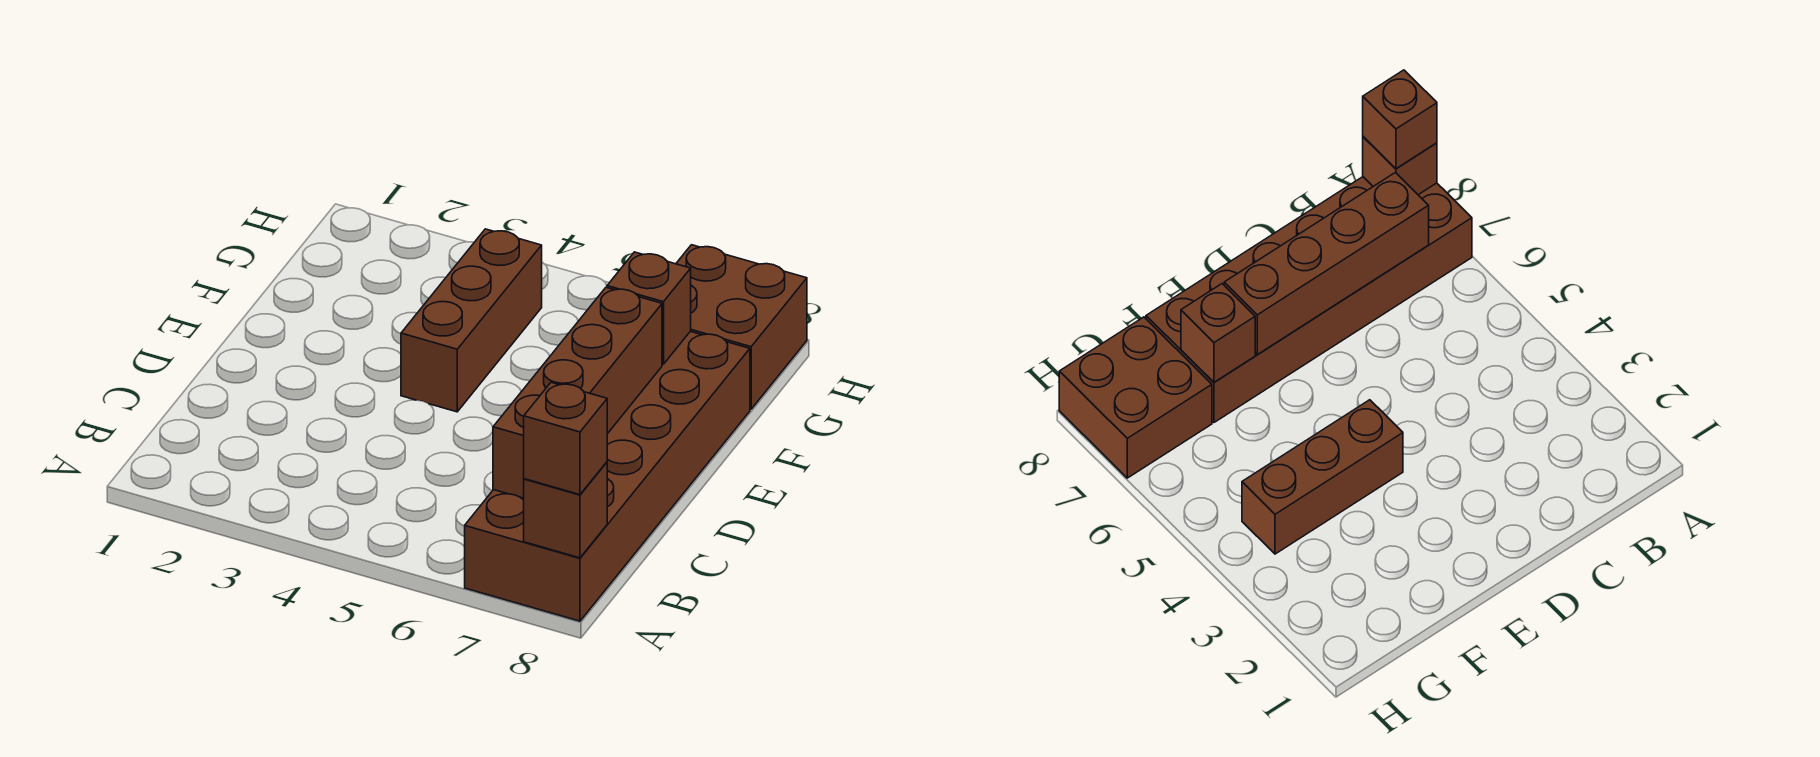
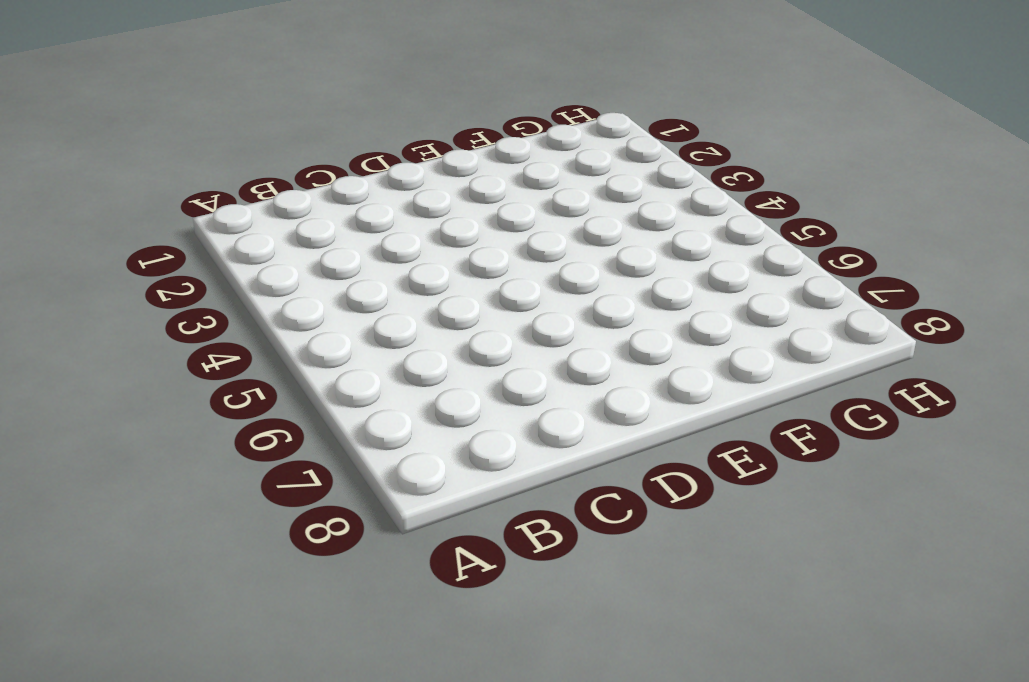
none -> brown 2x6 brick [465,331,750,621]
none -> brown 1x3 brick [401,229,542,412]

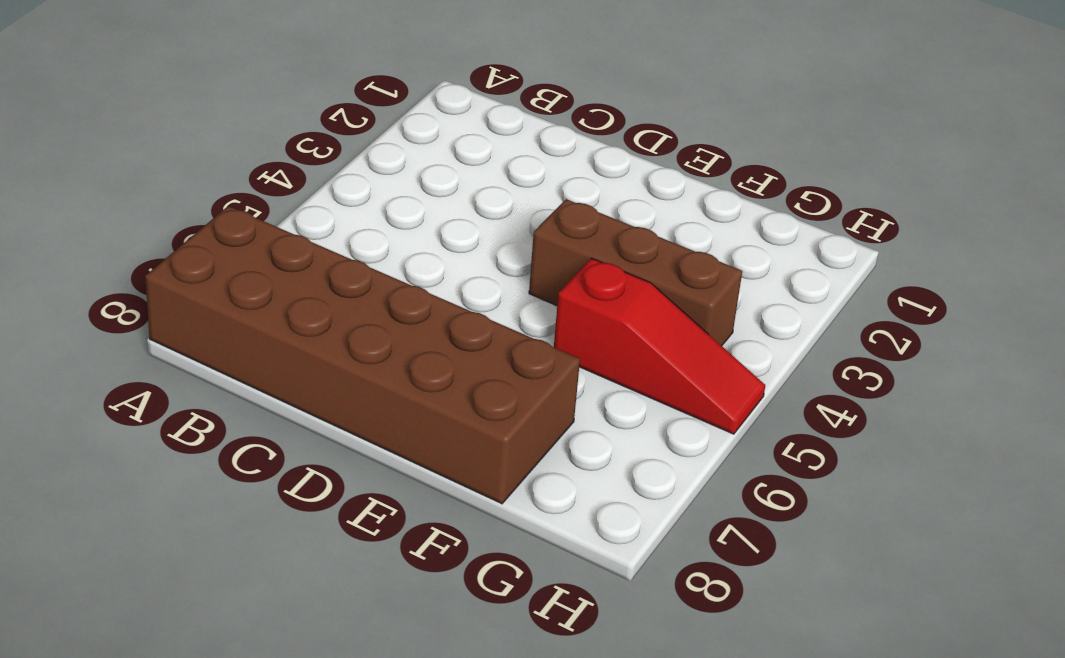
red 1x3 slope [554,258,765,434] -> none
none -> brown 2x2 brick [676,245,807,409]
none -> brown 1x1 brick [524,462,607,558]

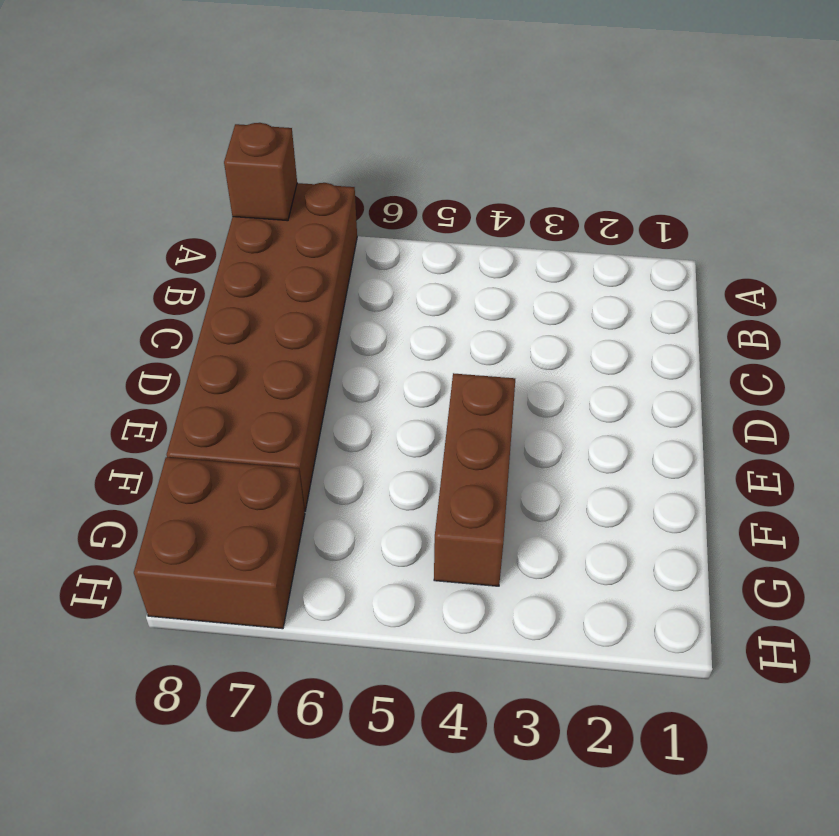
none -> brown 1x4 brick [493,287,662,498]
none -> brown 1x1 brick [607,252,691,364]

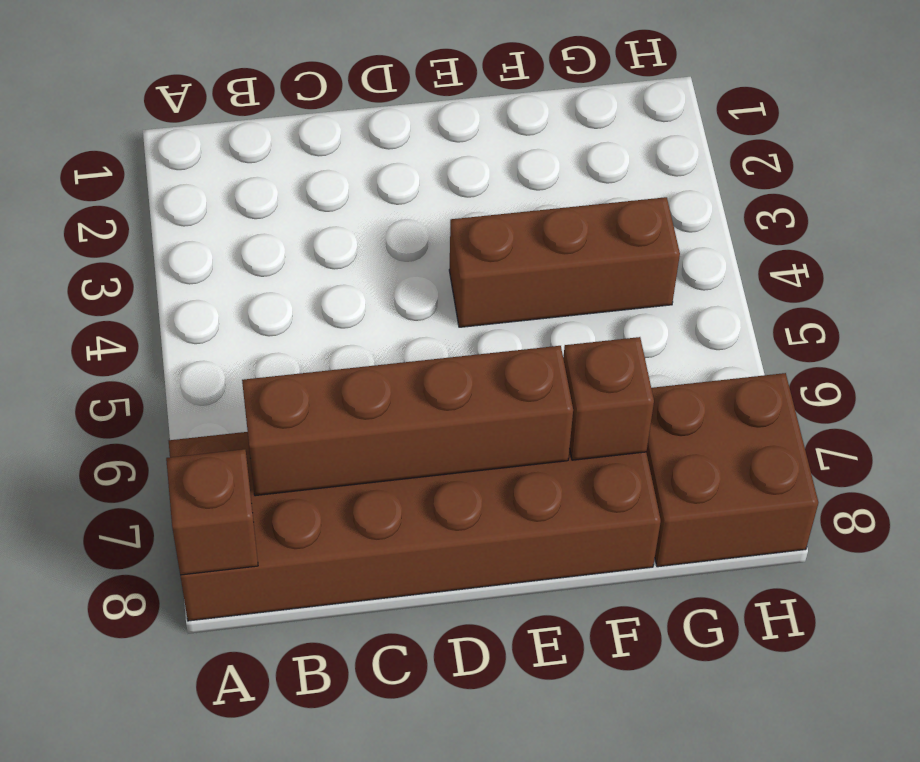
none -> brown 1x1 brick [524,382,607,495]

